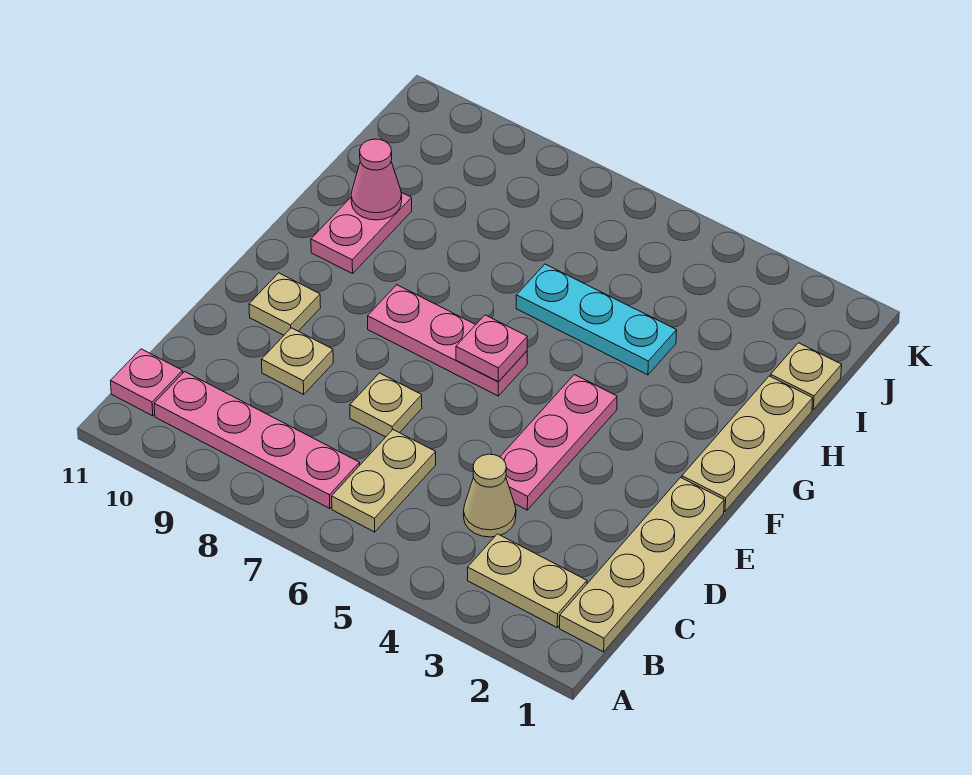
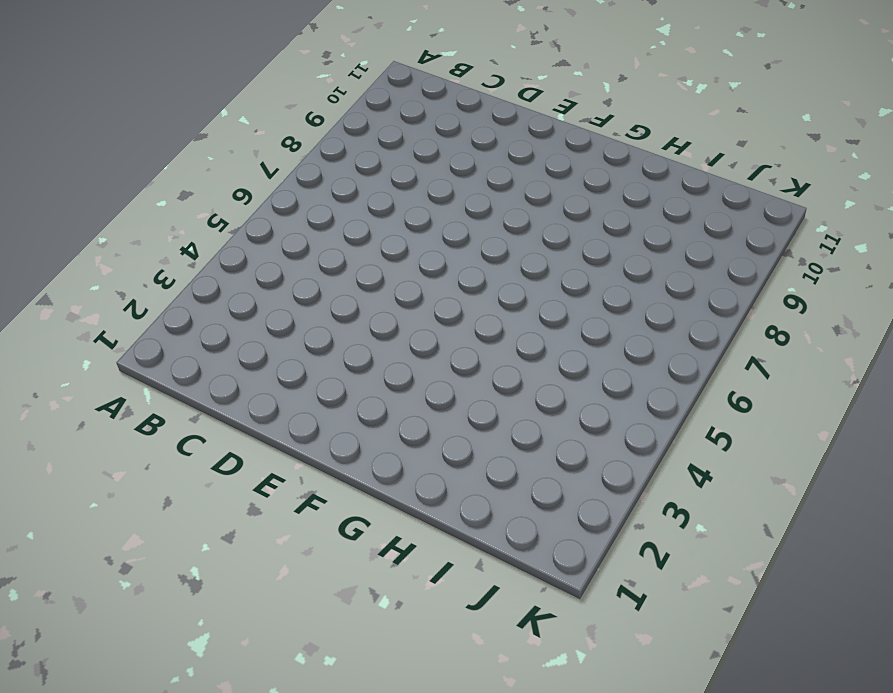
none -> tan 1x4 plate [560,478,724,652]
none -> tan 1x2 plate [468,534,587,627]
none -> tan 1x2 plate [332,430,436,532]

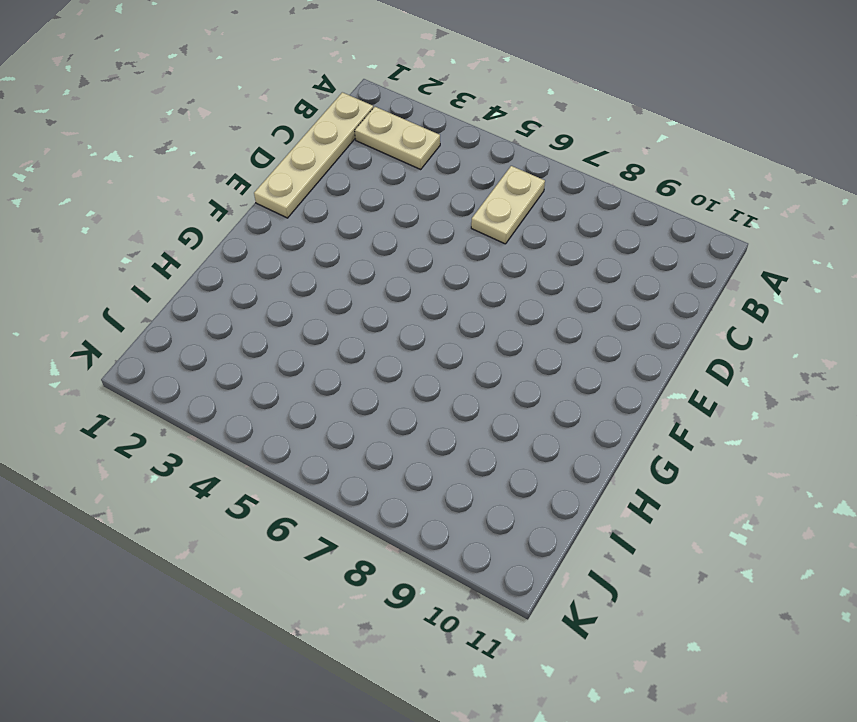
none -> pink 1x4 plate [154,372,360,509]
none -> pink 1x1 plate [111,349,183,416]
none -> tan 1x1 cone [464,454,516,537]

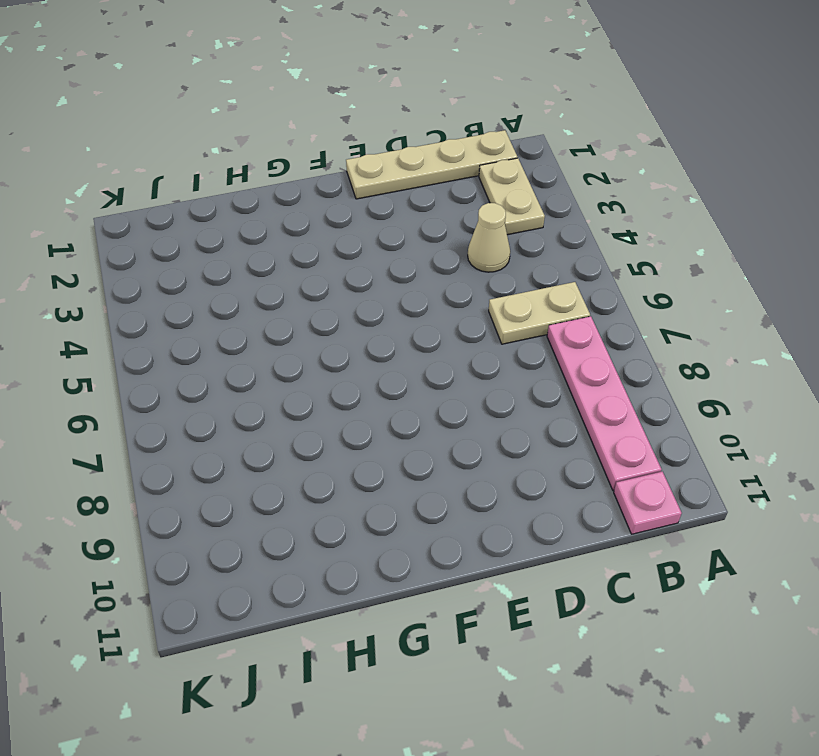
none -> pink 1x3 plate [500,375,617,510]
none -> tan 1x1 plate [350,373,422,437]
none -> tan 1x1 plate [262,328,333,394]

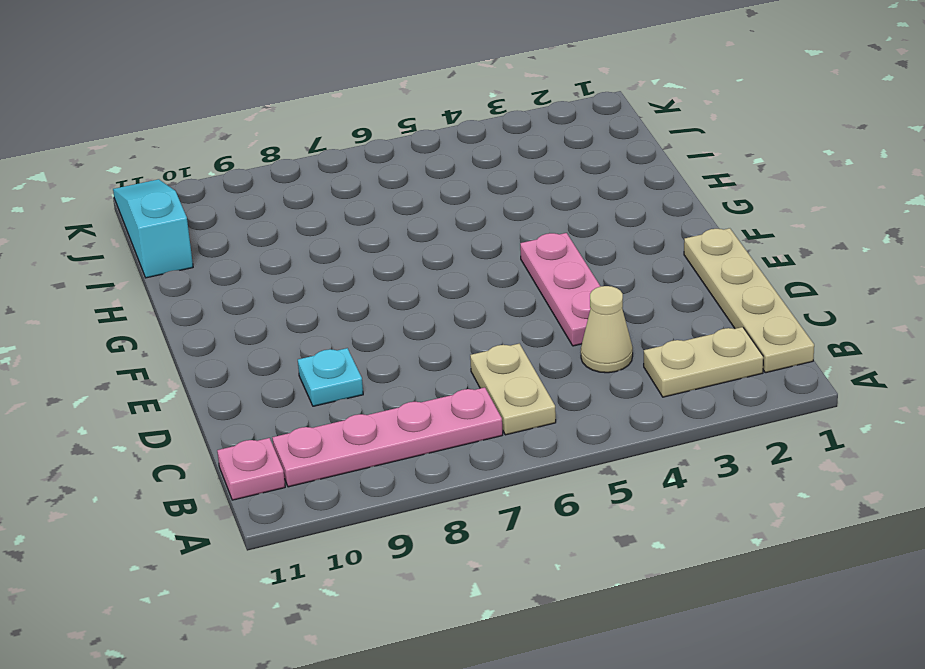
cyan 1x1 plate [298,348,363,406] -> tan 1x1 plate [262,328,333,394]
cyan 1x3 slope [113,179,193,278] -> none
none -> tan 1x1 plate [350,373,422,437]
none -> tan 1x1 plate [249,273,321,335]
none -> tan 1x3 plate [682,376,813,512]

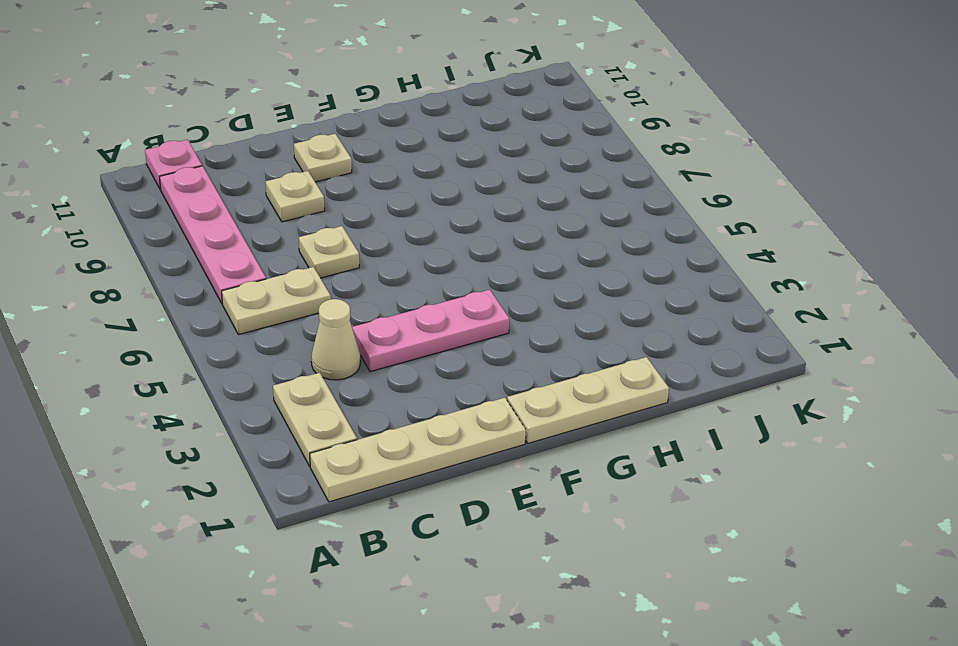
none -> pink 1x3 plate [368,285,527,396]
none -> pink 1x2 plate [311,193,412,274]
none -> cyan 1x3 plate [516,264,676,375]

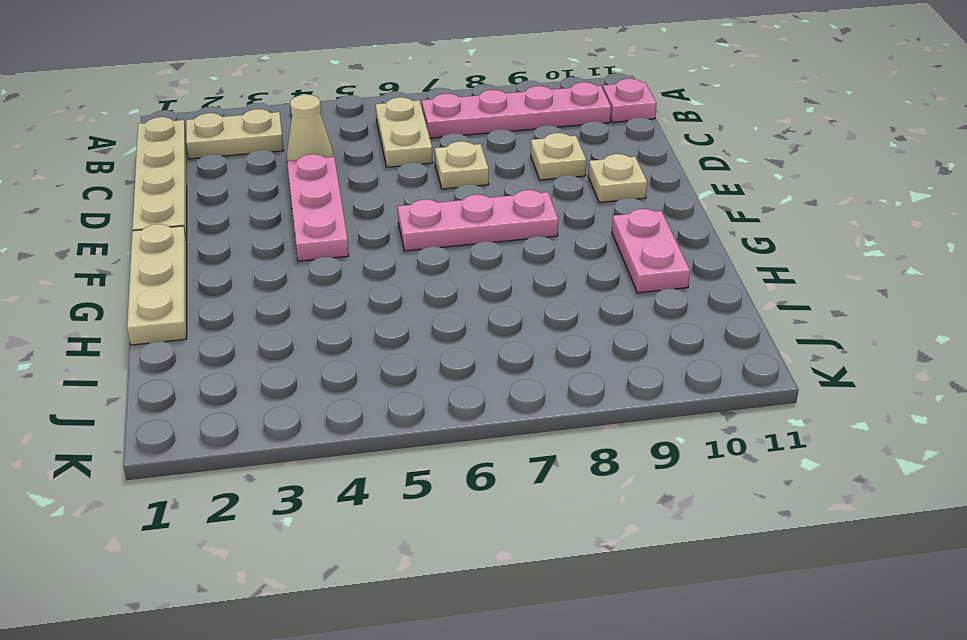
none -> cyan 1x3 plate [516,264,676,375]
none -> tan 1x1 plate [771,343,842,410]
none -> pink 1x1 plate [456,315,527,382]

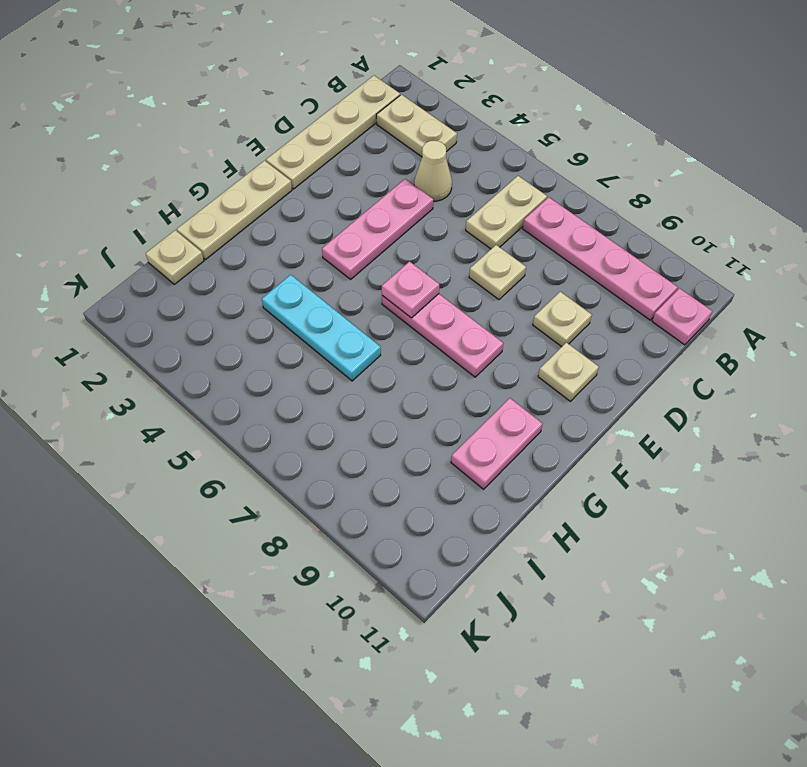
none -> pink 1x1 cone [351,139,402,220]

